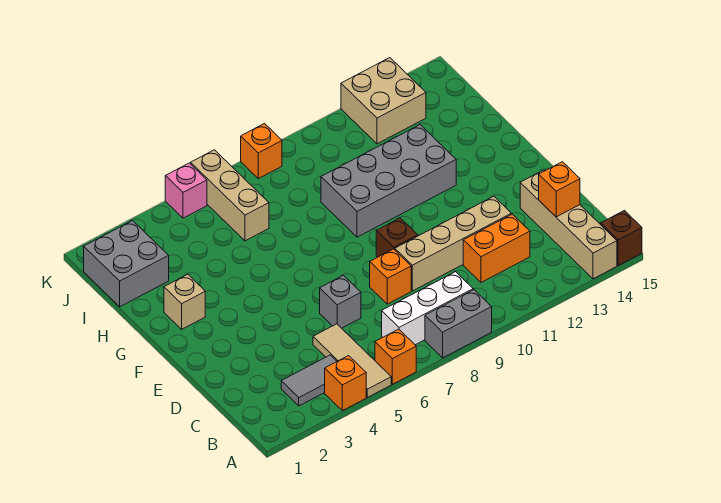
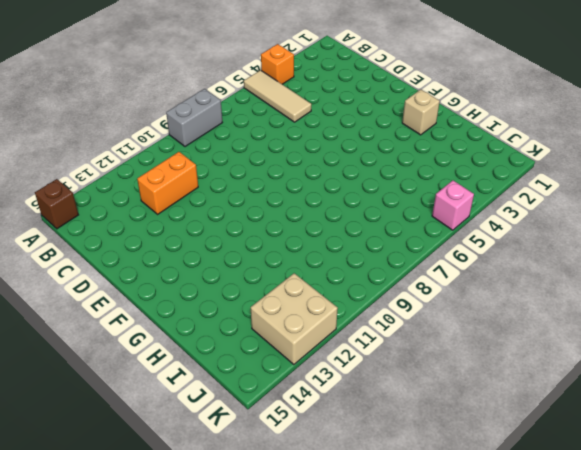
none -> orange 1x1 brick [375,329,416,384]
none -> tan 1x4 brick [520,170,617,279]
none -> grey 1x2 tile [281,355,337,406]

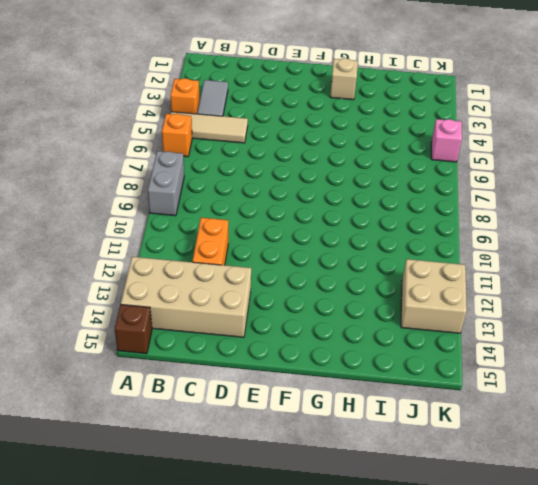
tan 2x4 brick [121,257,251,337] -> tan 1x4 brick [520,170,617,279]
none -> white 1x3 brick [382,272,473,345]
none -> grey 1x1 brick [320,275,361,328]
none -> orange 1x1 brick [370,249,411,304]

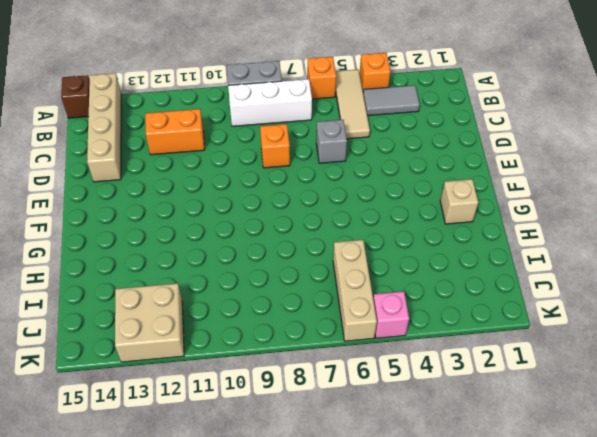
none -> tan 1x4 brick [395,196,511,291]
none -> brown 1x1 brick [376,218,418,257]
none -> grey 2x4 brick [321,125,456,237]

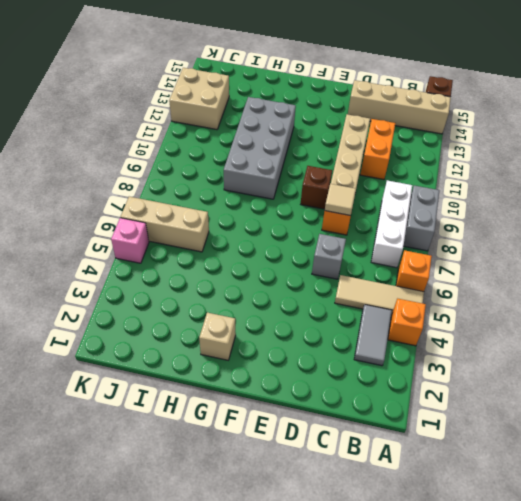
tan 1x1 tile [325,184,356,216] -> none
none -> grey 2x2 brick [84,221,169,307]
none -> orange 1x1 brick [241,124,282,179]
none -> orange 1x1 brick [539,162,580,217]

